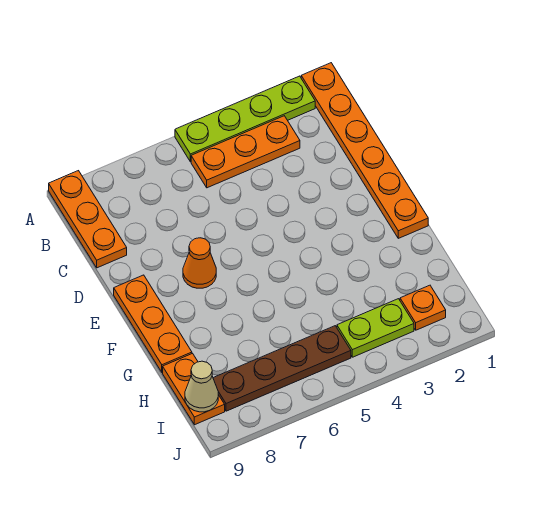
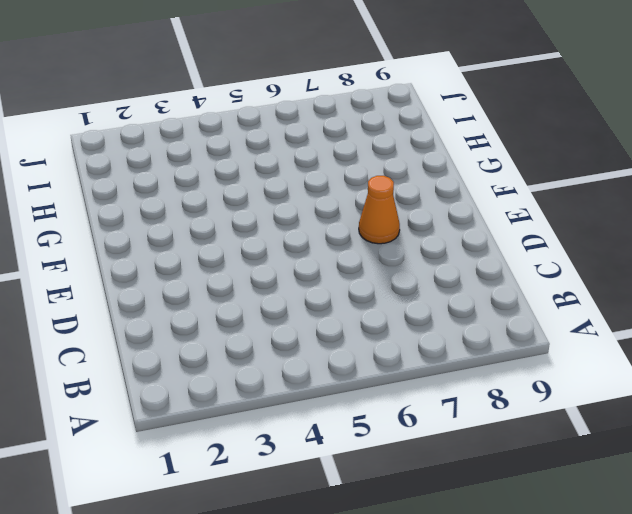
none -> orange 1x6 plate [301,63,428,238]
none -> lime 1x4 plate [175,76,315,162]

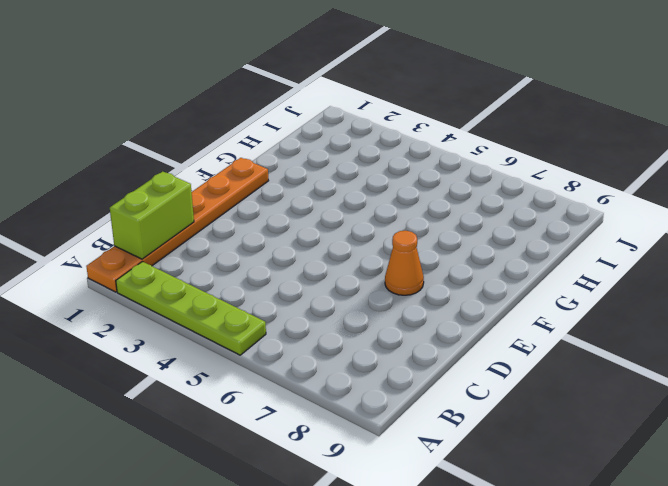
lime 1x2 brick [110,172,194,259] -> none
none -> orange 1x3 plate [49,171,127,268]
none -> orange 1x3 plate [191,116,300,188]

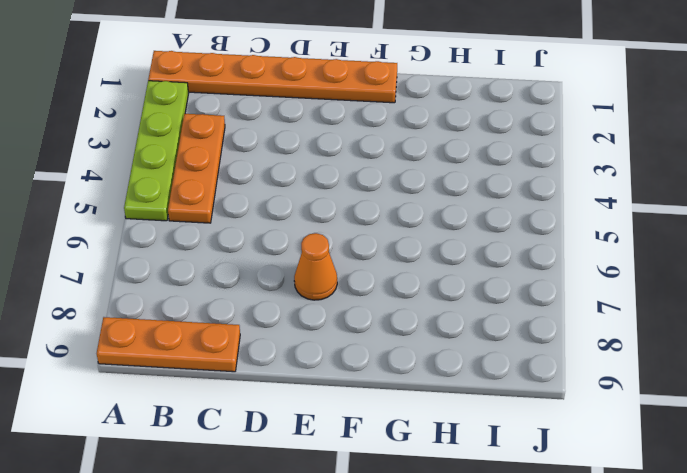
none -> orange 1x3 plate [114,275,192,372]
none -> orange 1x2 plate [163,354,225,425]

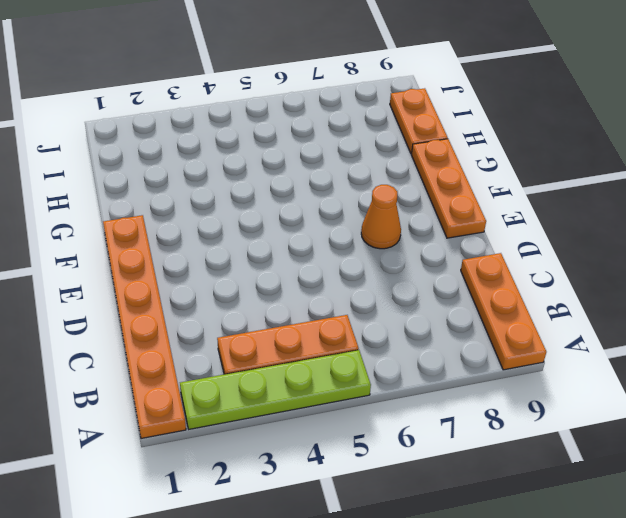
none -> orange 1x1 plate [400,285,446,330]
none -> lime 1x2 plate [337,299,414,357]

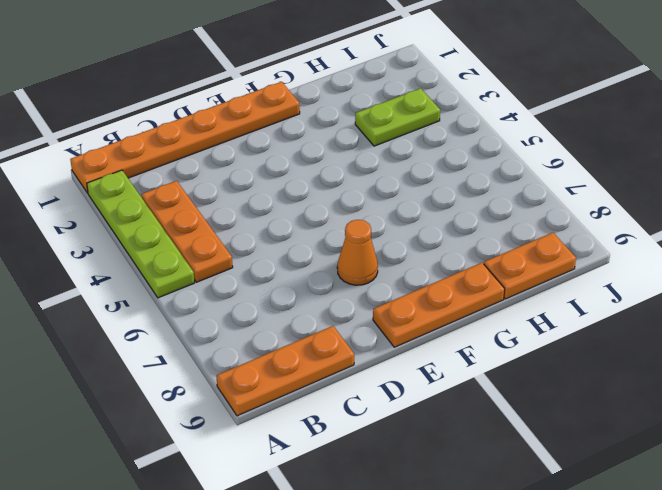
lime 1x2 plate [355,88,440,146] -> lime 1x2 plate turned to [337,299,414,357]
none -> orange 1x1 plate [400,285,446,330]
none -> brown 1x4 plate [213,326,351,411]

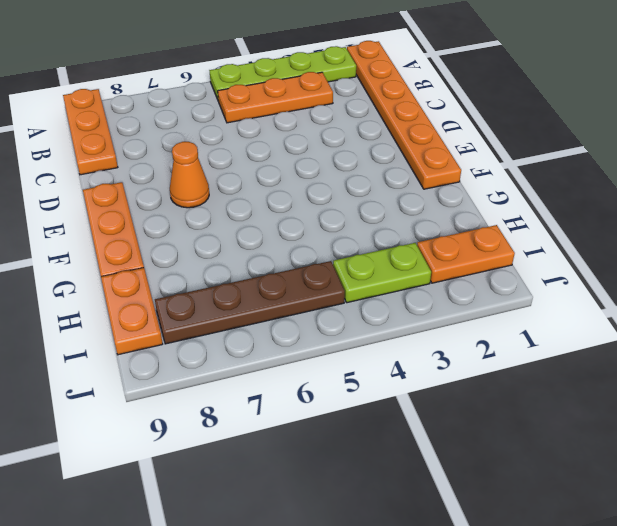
orange 1x2 plate [417,225,515,283] -> orange 1x1 plate [400,285,446,330]
none -> tan 1x1 cone [185,361,218,412]

